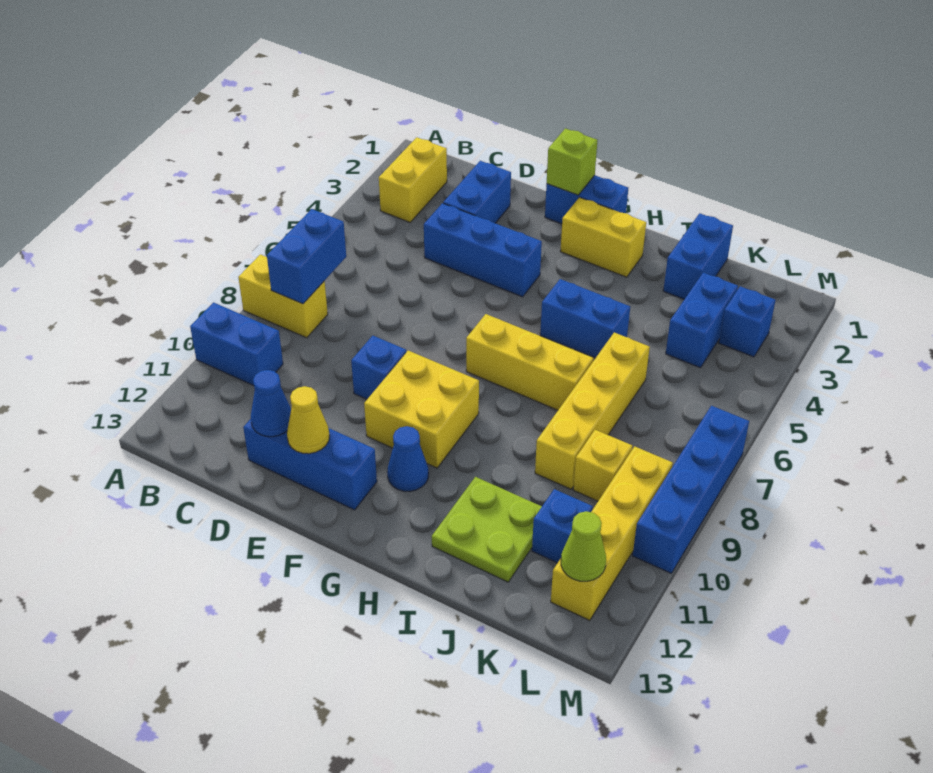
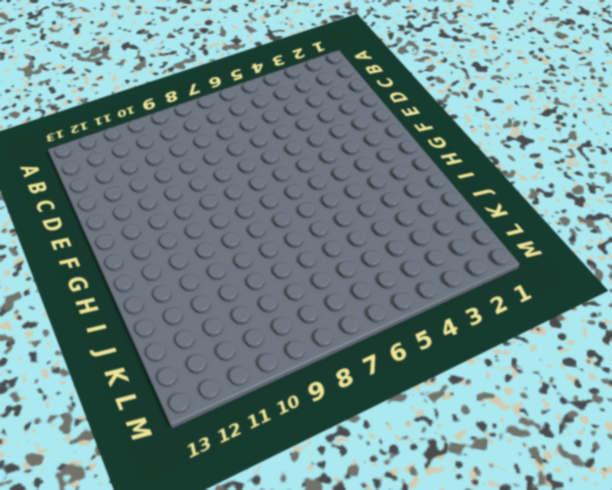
none -> yellow 1x2 brick [238,254,328,338]
none -> blue 1x2 brick [190,303,283,386]
none -> yellow 1x2 brick [379,137,447,222]

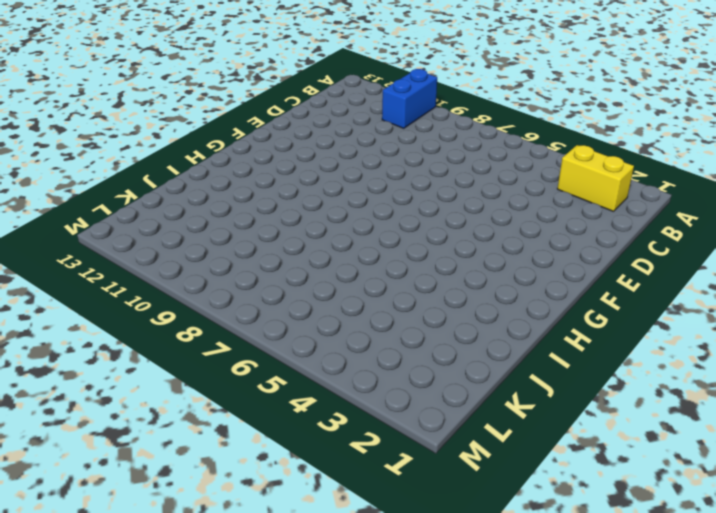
none -> yellow 1x2 brick [238,254,328,338]
none -> blue 1x2 brick [443,161,511,223]
none -> blue 1x3 brick [424,203,542,297]

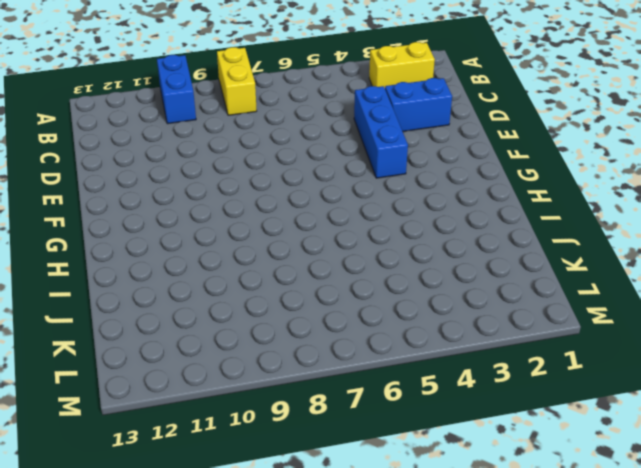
none -> blue 1x3 brick [243,419,377,510]
none -> blue 1x1 brick [351,336,406,399]
none -> blue 1x2 brick [545,175,628,224]

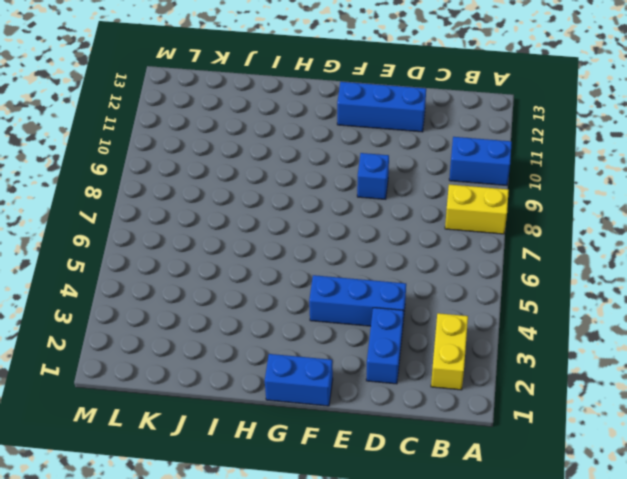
none -> yellow 2x2 brick [364,351,479,468]
none -> yellow 1x2 brick [560,197,646,277]
none -> yellow 1x3 brick [466,314,594,410]

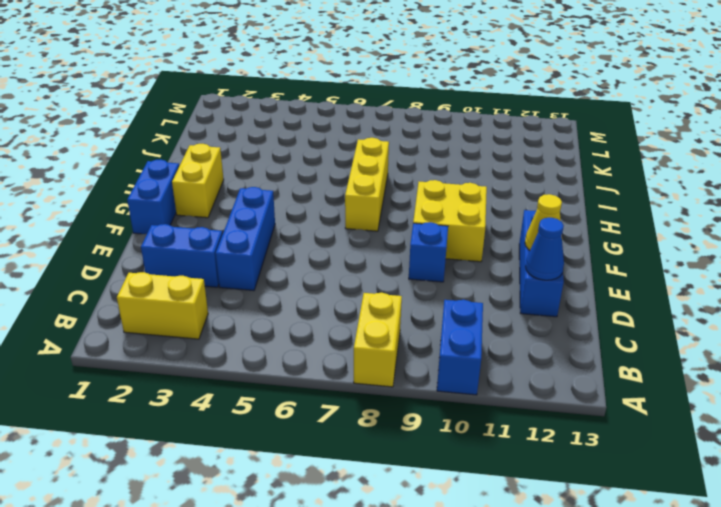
none -> blue 1x1 cone [387,426,429,491]
none -> blue 1x2 brick [540,279,630,358]
none -> lime 2x2 plate [432,477,542,582]

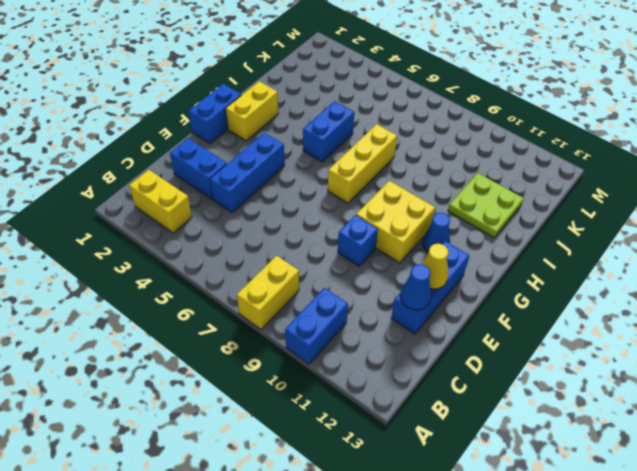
none -> blue 1x2 brick [663,213,733,299]
none -> yellow 1x4 brick [535,333,650,489]
none -> blue 1x2 brick [666,273,738,368]

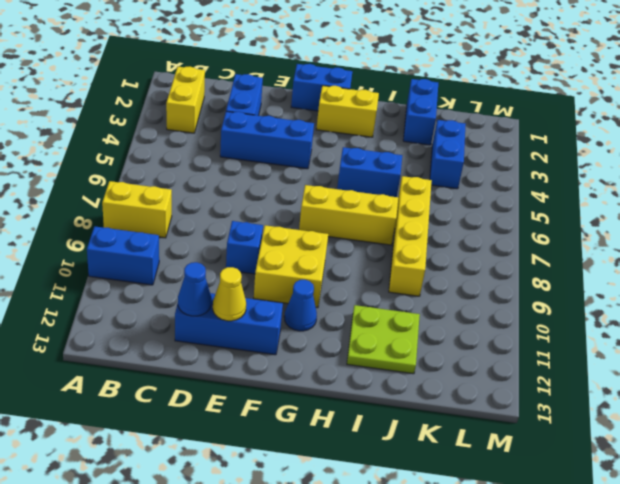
none -> yellow 1x1 brick [573,430,632,501]
none -> blue 1x1 brick [532,489,593,563]
none -> blue 1x1 brick [719,286,775,357]

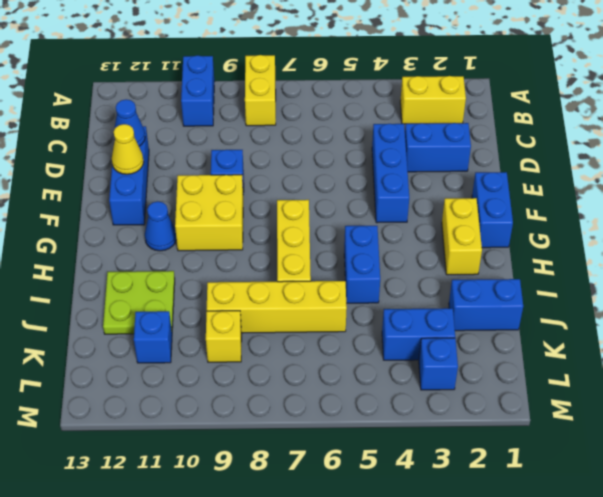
none -> yellow 1x4 brick [551,446,673,621]
none -> blue 1x4 brick [633,406,749,573]
none -> blue 1x2 brick [267,209,346,304]

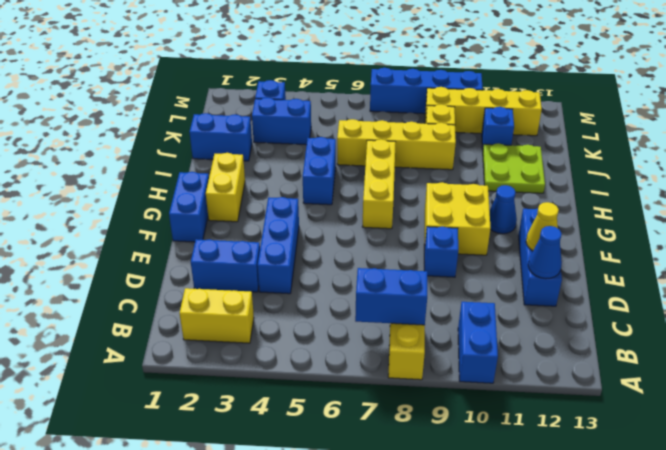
none -> lime 1x1 brick [547,128,598,195]
none -> lime 1x1 cone [561,511,606,581]

